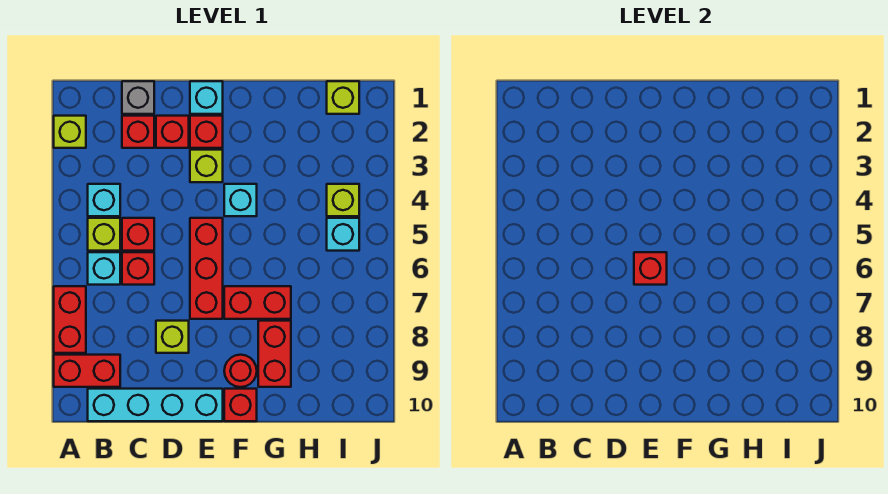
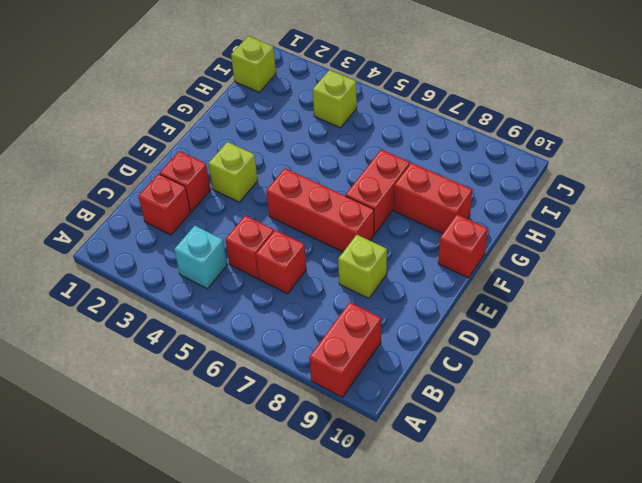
none -> lime 1x1 brick [54,116,86,148]
none -> red 1x2 brick [54,286,86,353]
none -> lime 1x1 brick [88,218,120,251]

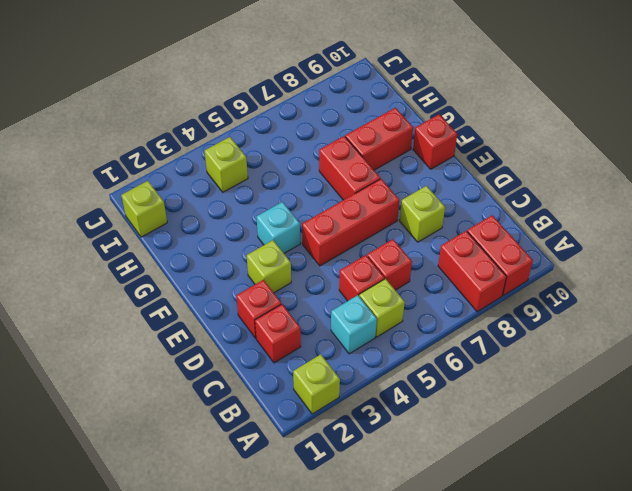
red 1x2 brick [438,231,506,312] -> red 1x2 brick turned to [54,286,86,353]
none -> cyan 1x1 brick [88,252,120,285]
none -> cyan 1x4 brick [88,389,223,421]
none -> grey 1x1 brick [122,81,154,114]

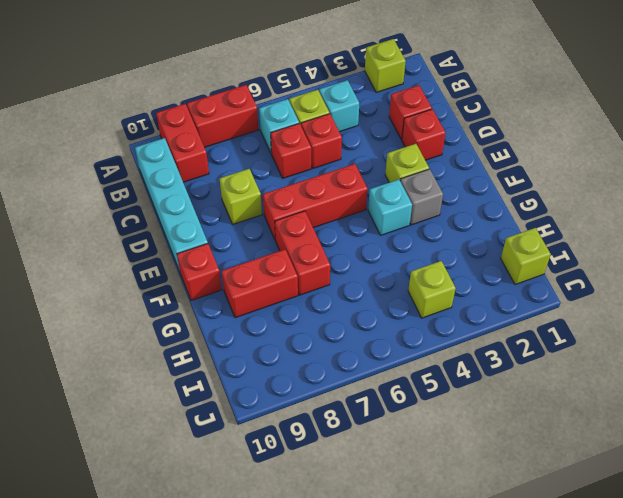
grey 1x1 brick [400,169,443,225] -> grey 1x1 brick moved to [122,81,154,114]
none -> cyan 1x1 brick [190,81,223,114]
none -> red 1x1 brick [190,116,223,148]
none -> red 1x1 round brick [224,355,257,387]

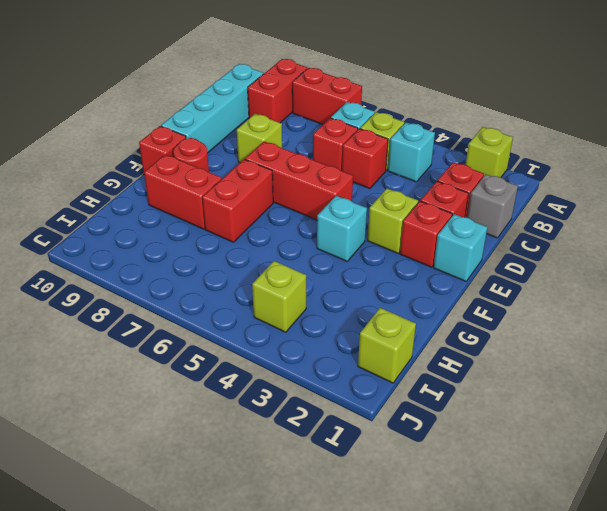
none -> cyan 1x1 brick [327,218,359,251]
none -> red 1x1 brick [634,252,667,285]

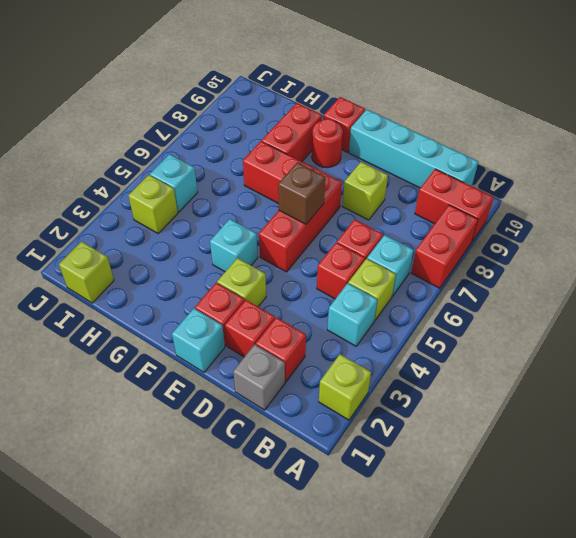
brown 1x1 brick [278,162,325,224] -> red 1x1 brick [634,252,667,285]

